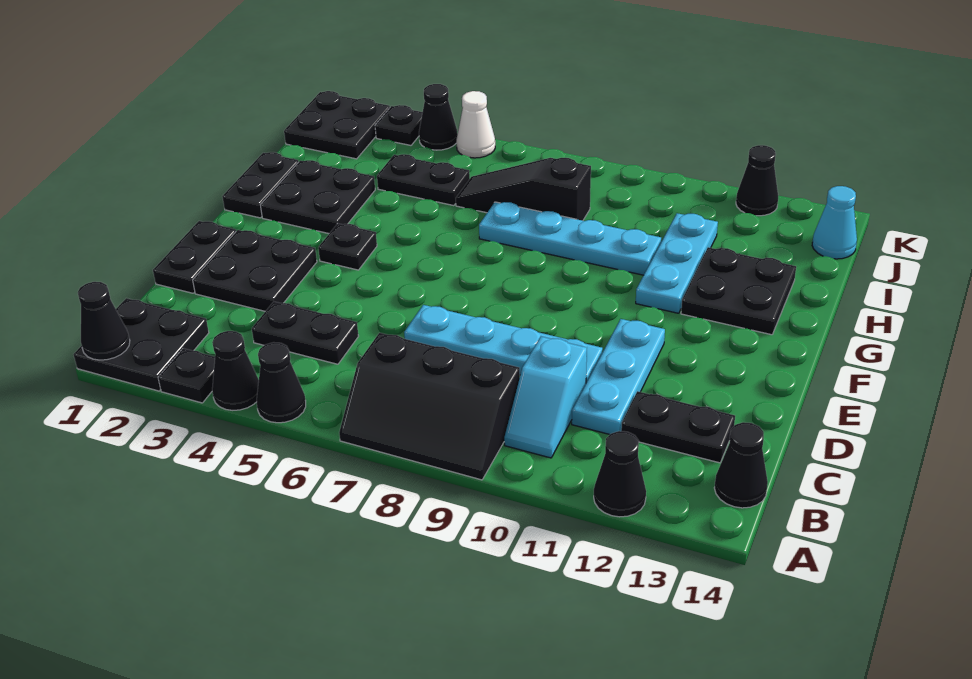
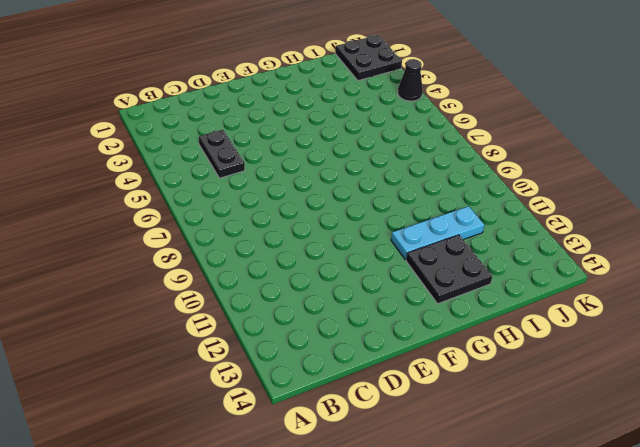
none -> black 2x2 plate [74,298,209,391]
none -> black 1x1 plate [158,348,215,403]
none -> black 1x1 cone [212,331,259,410]

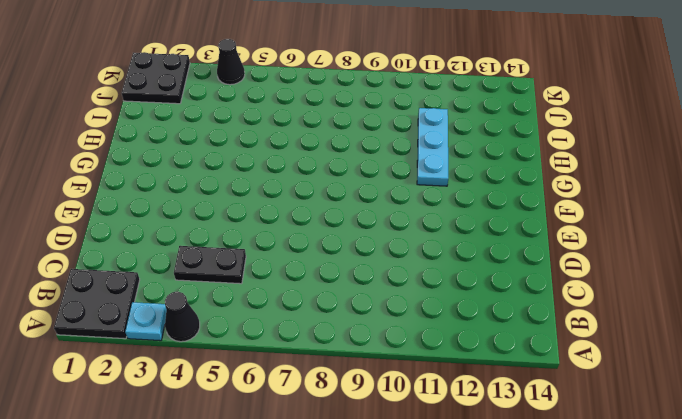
cyan 1x1 plate [125,302,166,341] -> black 1x1 plate [158,348,215,403]
none -> black 1x1 cone [257,342,306,423]
none -> black 2x3 slope [339,333,520,480]
none -> black 1x1 cone [594,431,646,517]

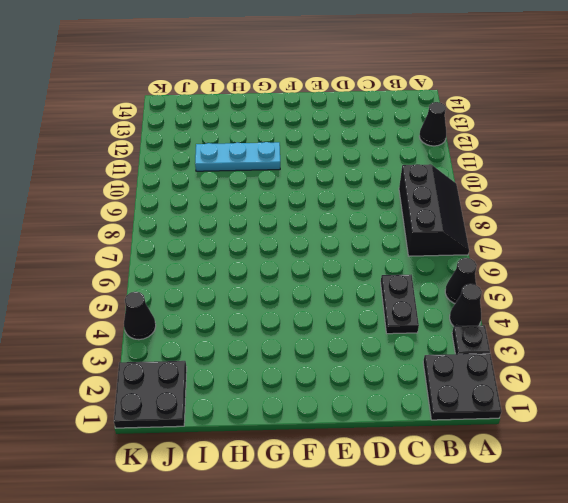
none -> cyan 1x2 slope [504,337,587,458]
none -> black 1x1 cone [714,422,768,508]
none -> cyan 1x3 plate [572,319,665,434]

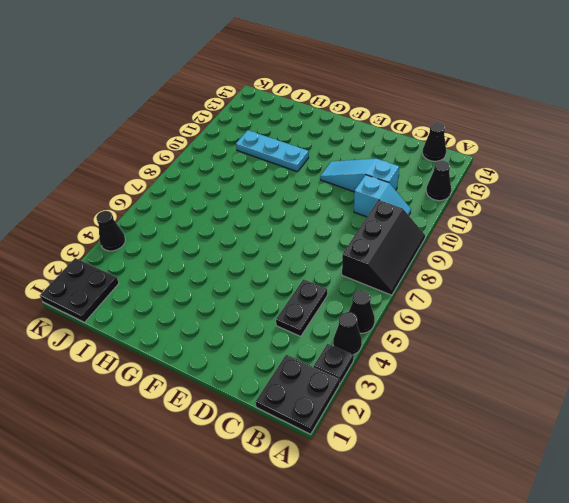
cyan 1x3 slope [320,159,399,192] -> cyan 1x3 plate [572,319,665,434]
none -> black 1x2 plate [621,391,735,463]
none -> black 1x2 plate [153,221,236,293]
none -> black 2x2 plate [193,230,317,311]

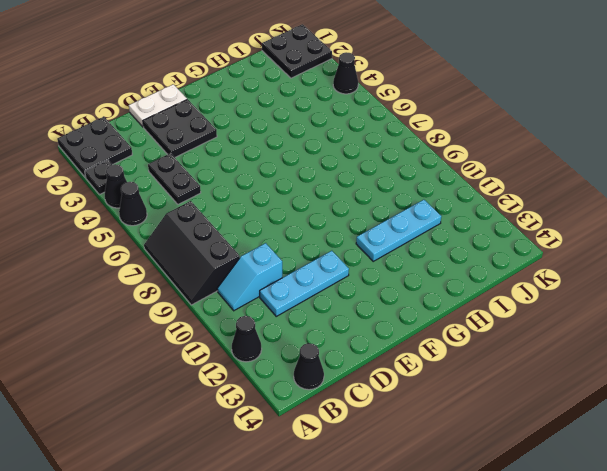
white 1x2 plate [129,84,187,127] -> black 1x2 plate [153,221,236,293]
none -> black 1x2 plate [621,391,735,463]
none -> cyan 1x4 plate [404,305,603,383]
none -> black 1x1 plate [318,224,377,270]

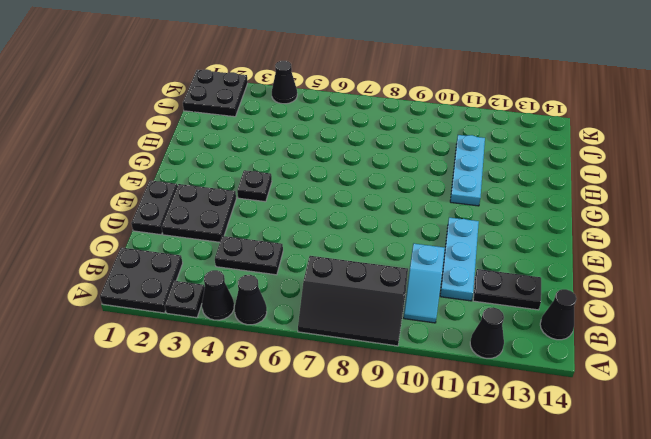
none -> cyan 1x4 plate [404,305,603,383]
none -> black 1x2 plate [222,152,299,218]
none -> black 2x2 plate [261,160,375,234]

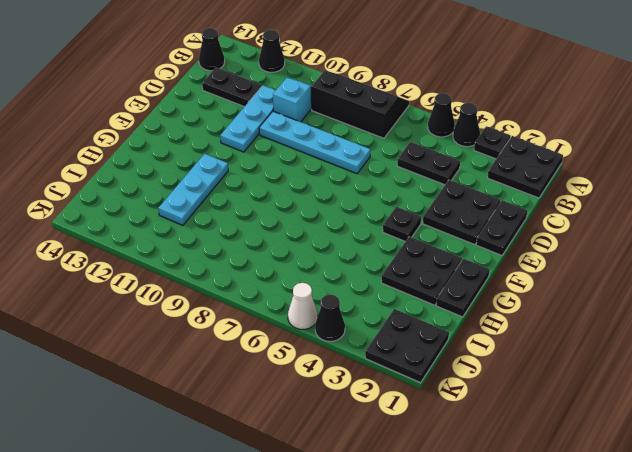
none -> black 2x2 plate [681,247,796,335]
none -> cyan 1x4 plate [479,202,661,275]
none -> black 1x2 plate [377,154,470,206]

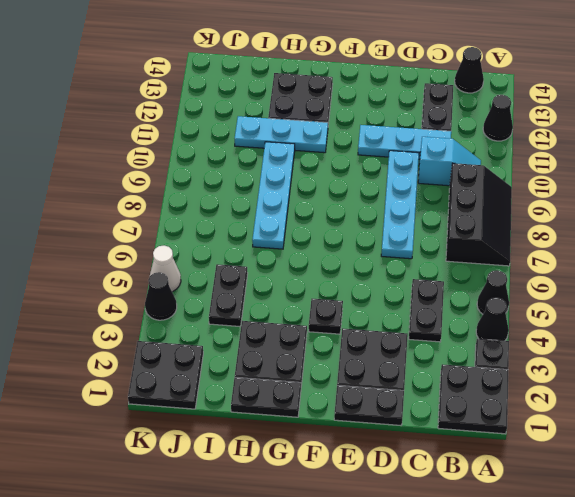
none -> black 1x3 slope [456,158,591,221]
none -> cyan 1x1 cone [812,186,857,259]
none -> black 1x1 plate [375,105,423,145]

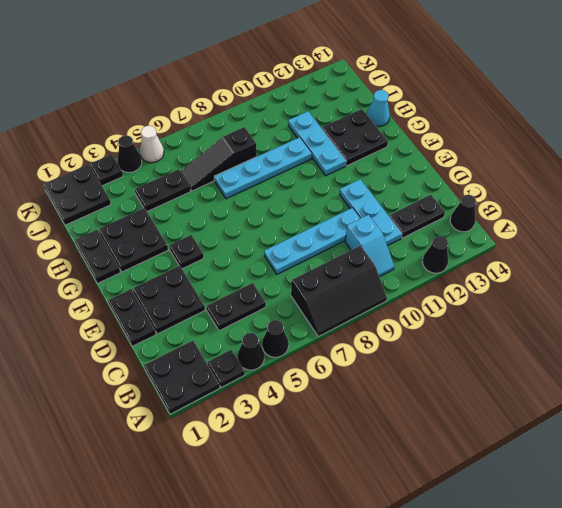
cyan 1x1 cone [367,90,390,127] -> cyan 1x1 cone moved to [812,186,857,259]
none -> black 1x1 cone [736,145,778,216]
none -> black 1x1 cone [78,282,130,360]

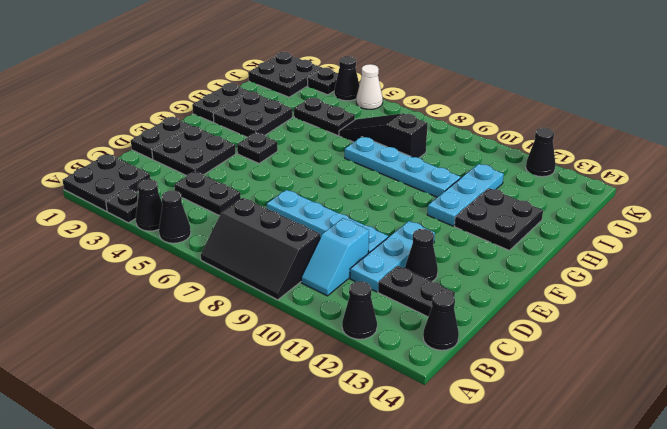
black 1x1 cone [405,229,438,281] -> black 1x1 cone moved to [78,282,130,360]
none -> cyan 1x1 cone [812,186,857,259]

